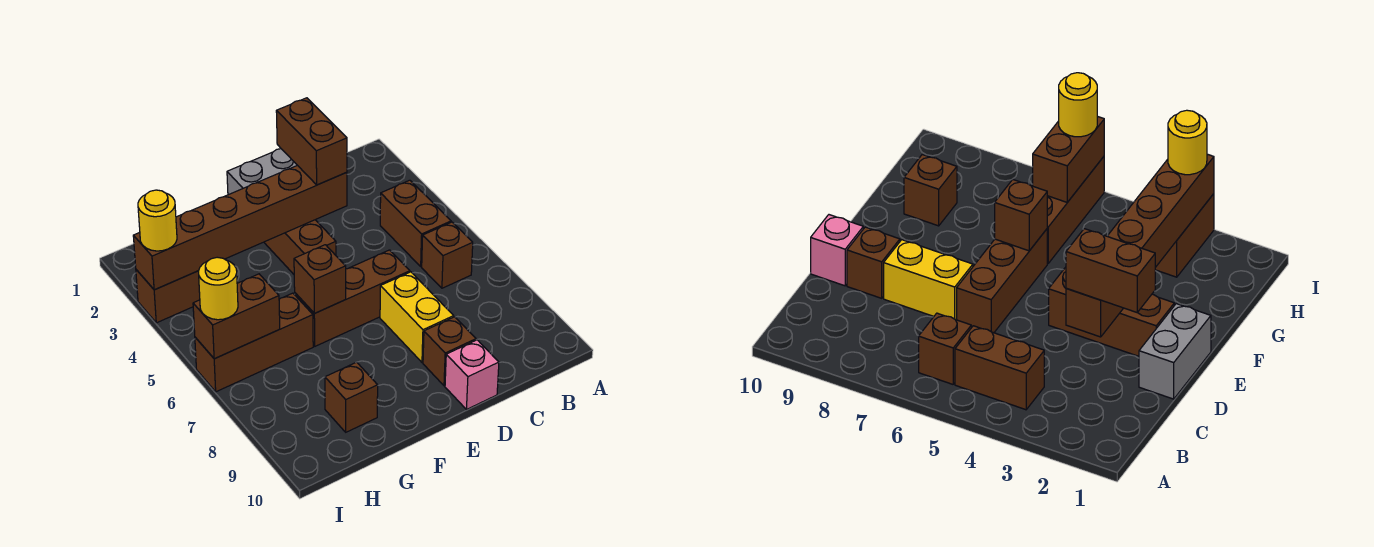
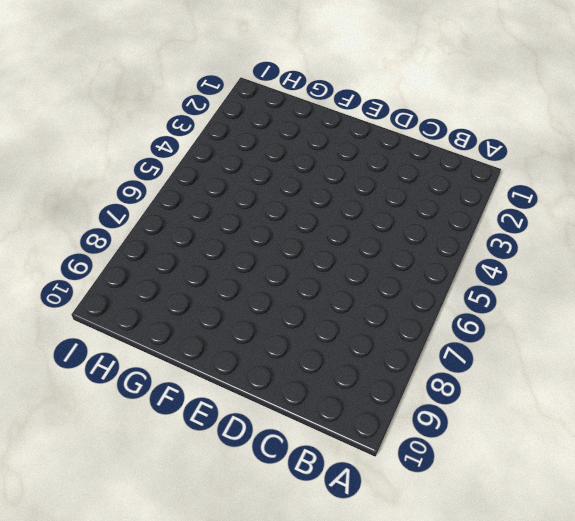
none -> brown 1x2 brick [380,180,451,267]
none -> brown 1x1 brick [422,222,473,288]
none -> grey 1x2 brick [227,149,297,195]

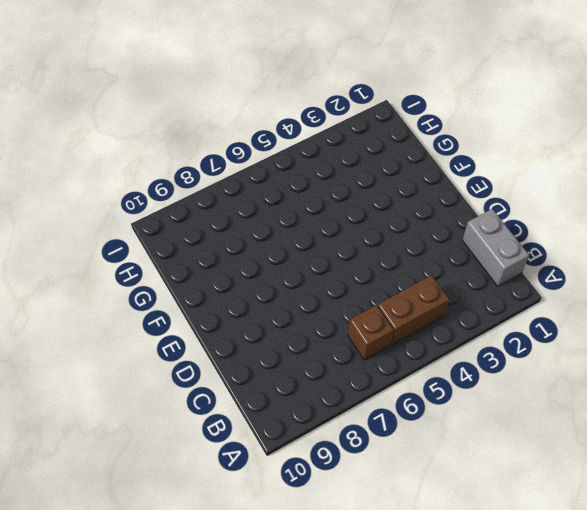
grey 1x2 brick [462,209,529,286] -> grey 1x2 brick moved to [227,149,297,195]
none -> brown 1x3 brick [294,250,410,346]
none -> yellow 1x2 brick [380,272,454,362]
none -> brown 1x1 brick [423,317,476,386]

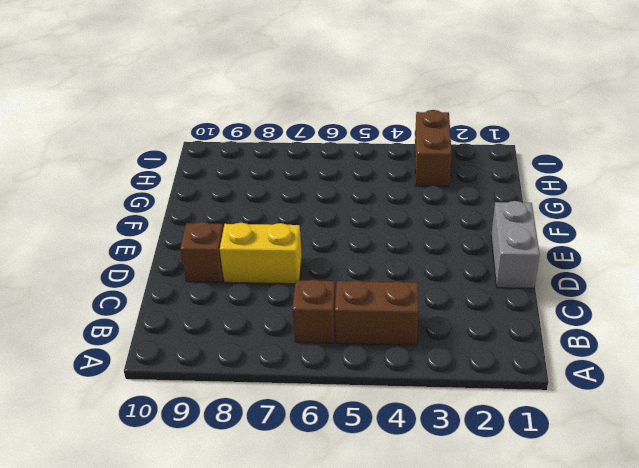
none -> brown 1x3 brick [294,250,410,346]
none -> pink 1x1 brick [445,340,499,410]
none -> brown 1x3 brick [264,220,336,274]

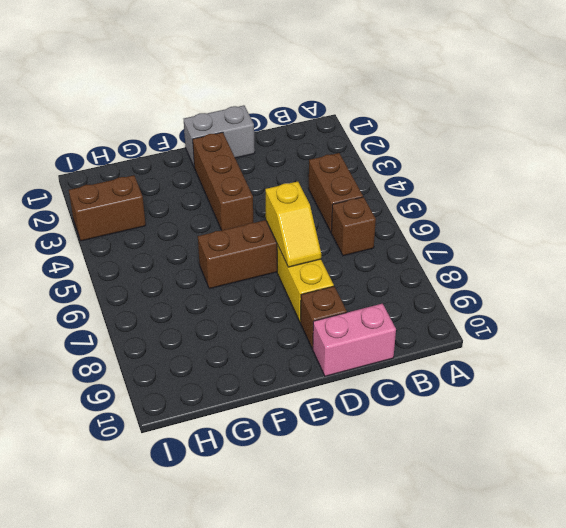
pink 1x2 brick [313,304,396,376] -> pink 1x1 brick [445,340,499,410]
yellow 1x2 slope [265,181,321,267] -> none
none -> brown 1x3 brick [195,293,313,392]
none -> brown 1x1 brick [325,362,378,432]
none -> brown 1x6 brick [133,165,347,290]

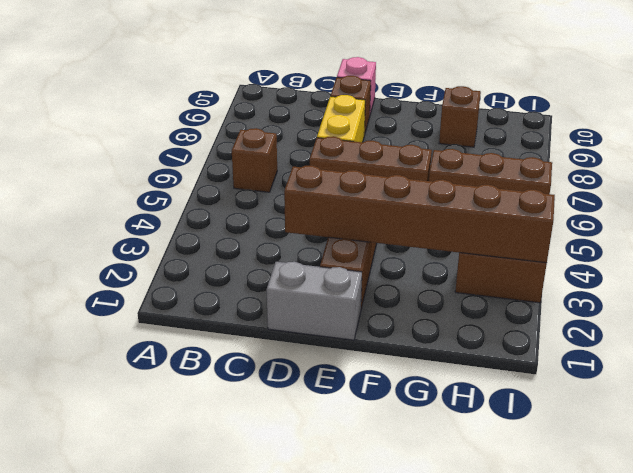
none -> brown 1x2 brick [380,180,451,267]
none -> brown 1x1 brick [294,245,346,313]
none -> brown 1x2 brick [193,274,280,359]

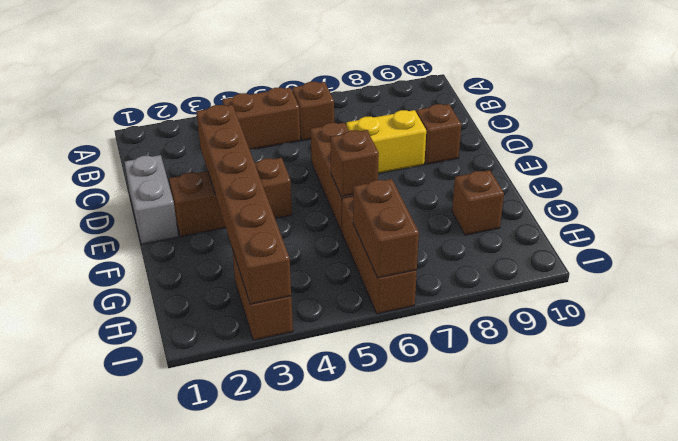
none -> pink 1x1 brick [445,340,499,410]
none -> brown 1x2 brick [276,98,347,185]
none -> yellow 1x1 round brick [138,190,177,251]

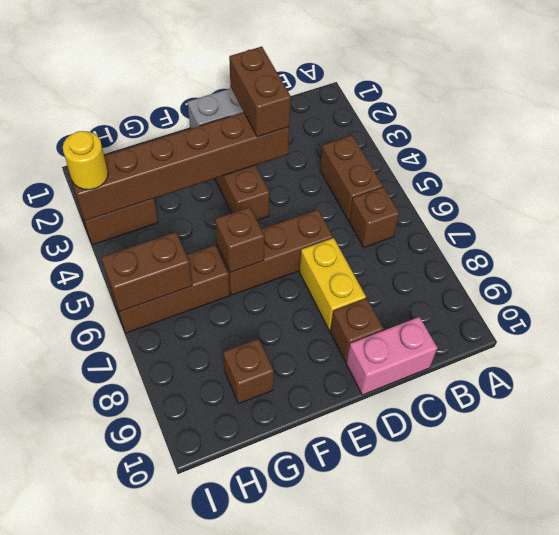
pink 1x2 brick [346,317,437,395] -> pink 1x1 brick [445,340,499,410]
none -> yellow 1x1 round brick [198,257,238,320]

